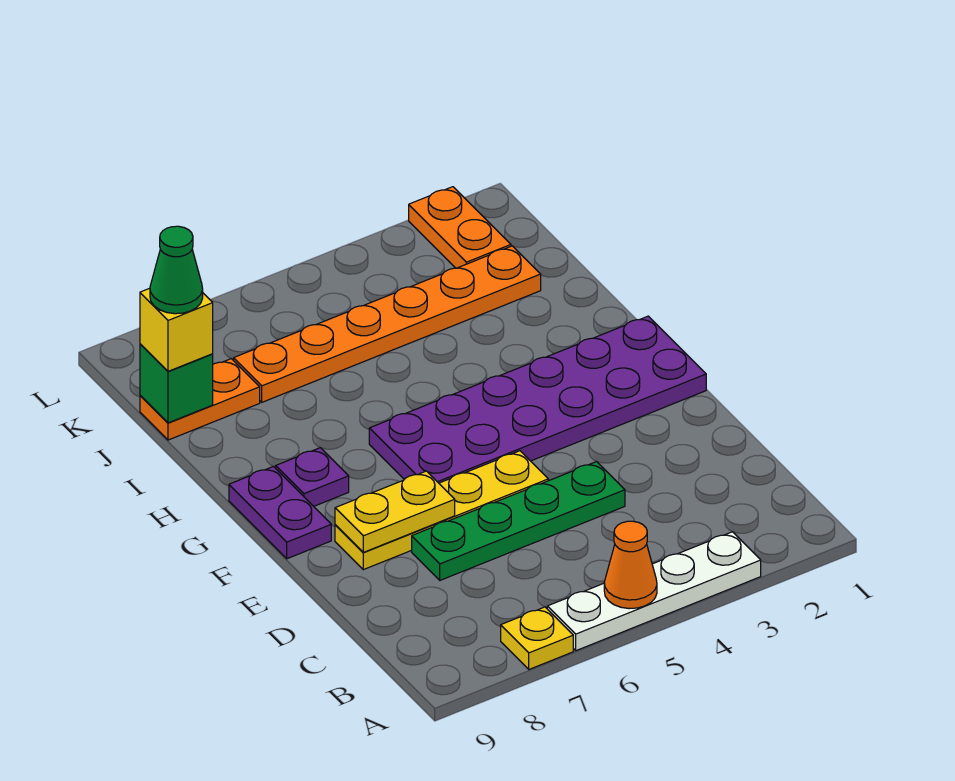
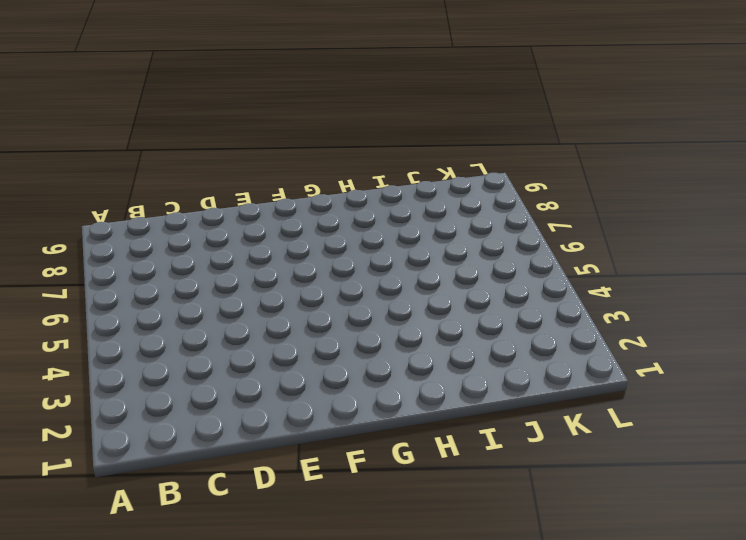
none -> white 1x4 plate [547,532,761,651]
none -> yellow 1x1 plate [501,607,573,669]
none -> green 1x4 plate [412,462,625,580]

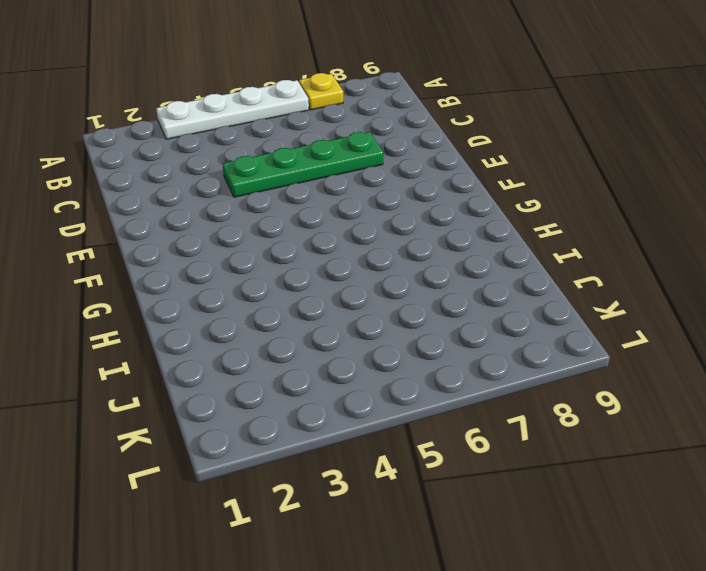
none -> yellow 1x4 plate [335,451,548,570]
none -> purple 2x6 plate [369,316,706,483]
none -> purple 1x2 plate [229,466,331,559]

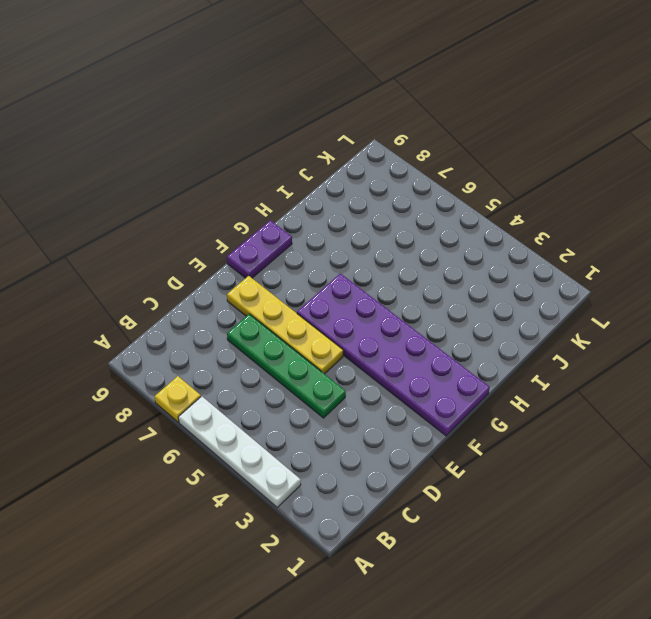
none -> purple 1x1 plate [276,448,349,506]
none -> orange 1x6 plate [234,246,541,402]
none -> orange 1x2 plate [140,359,260,440]

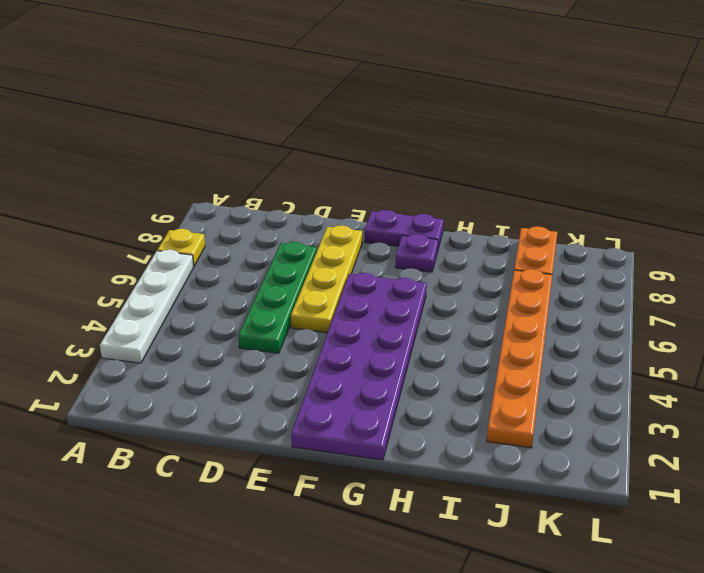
none -> orange 1x2 plate [409,187,511,268]
none -> orange 1x1 cone [604,521,657,609]
none -> yellow 1x2 plate [335,471,455,552]

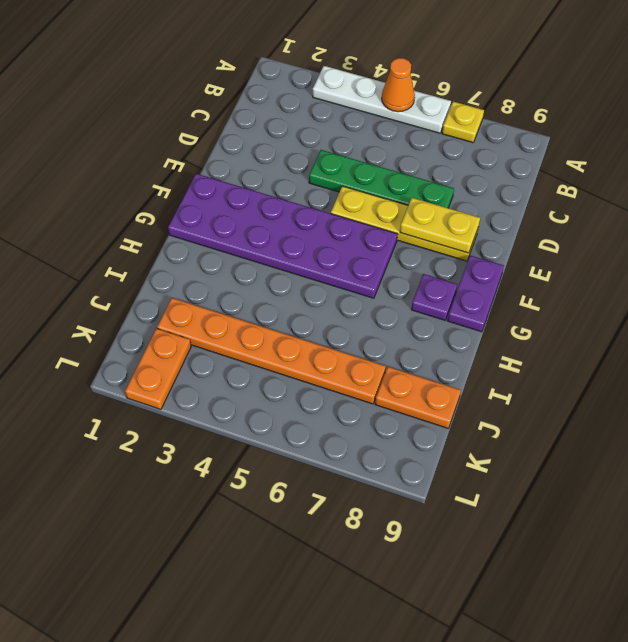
none -> green 1x1 brick [140,344,213,423]
none -> yellow 1x1 brick [140,288,213,371]
none -> green 1x1 cone [150,226,203,314]

